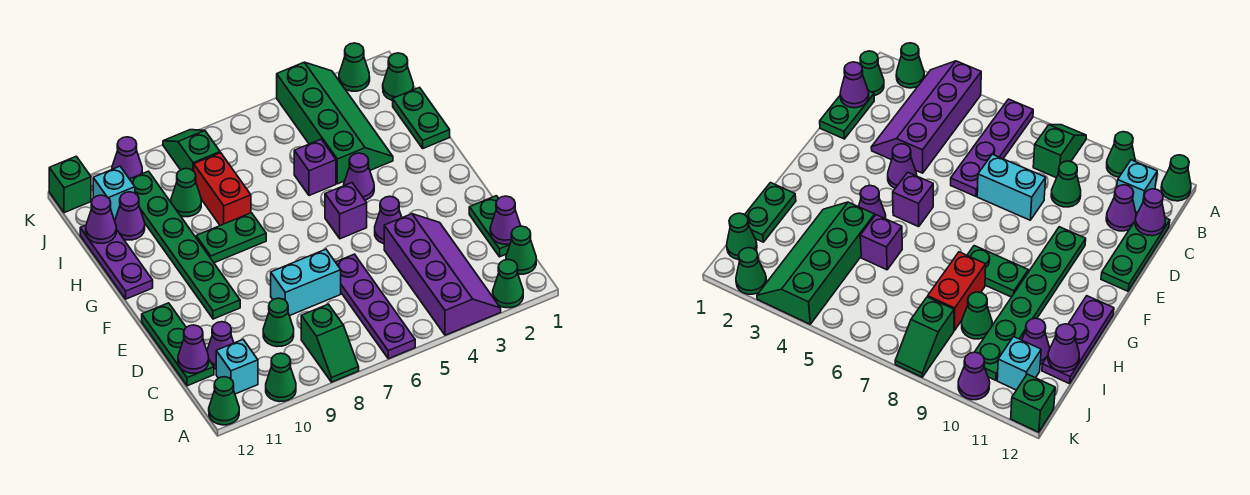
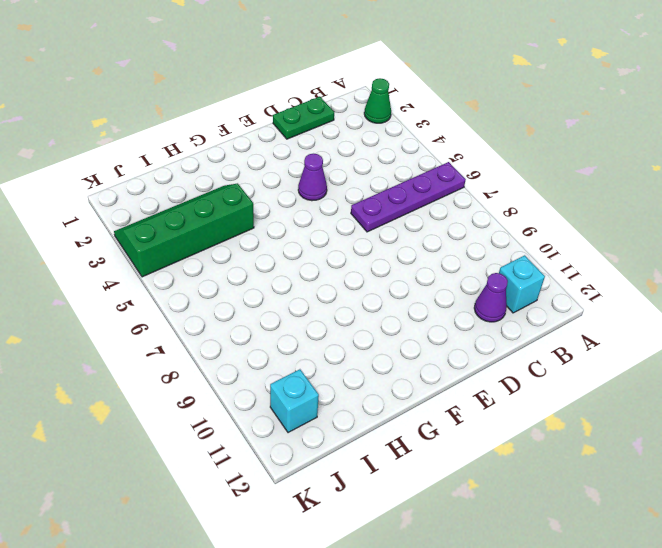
none -> purple 2x4 slope [384,214,501,335]
none -> green 1x2 slope [301,304,359,382]
none -> green 1x1 cone [266,353,296,402]
none -> green 1x1 cone [209,377,239,425]

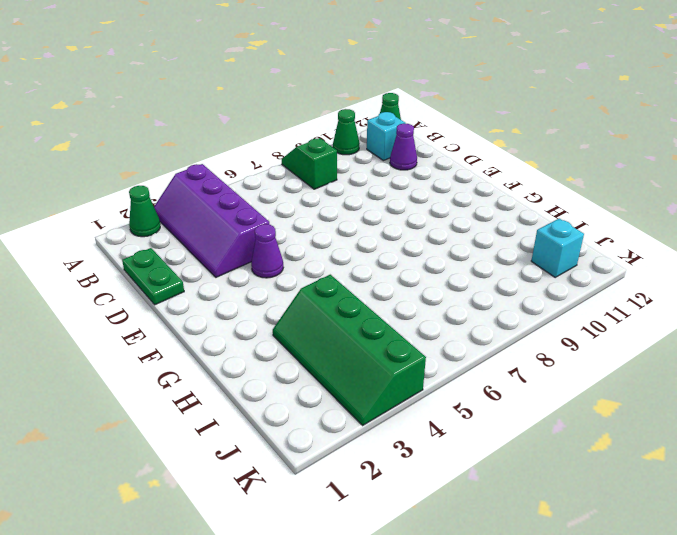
none -> purple 1x4 plate [336,254,415,359]
none -> green 1x1 cone [506,226,536,274]
none -> green 1x1 cone [263,298,294,347]
none -> green 1x3 plate [142,303,214,386]

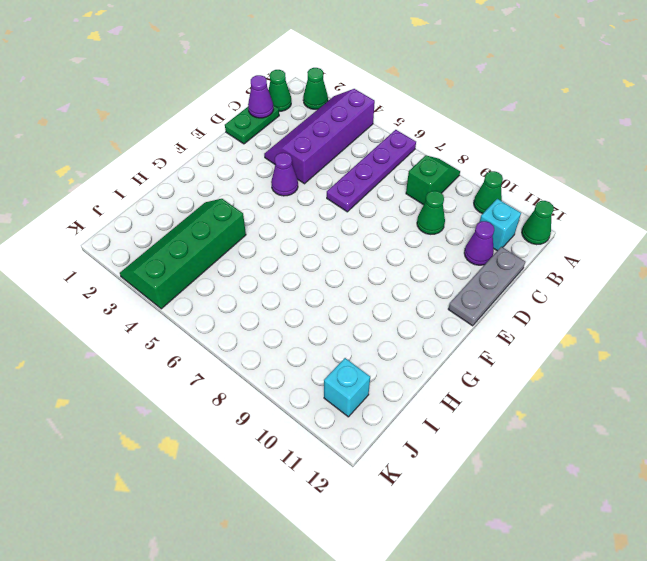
grey 1x3 plate [448,247,525,326] -> green 1x3 plate [142,303,214,386]
none -> cyan 1x2 brick [271,249,341,316]
none -> green 1x6 plate [130,171,240,319]
none -> purple 1x1 brick [325,183,367,239]
none -> purple 1x1 cone [344,153,374,200]

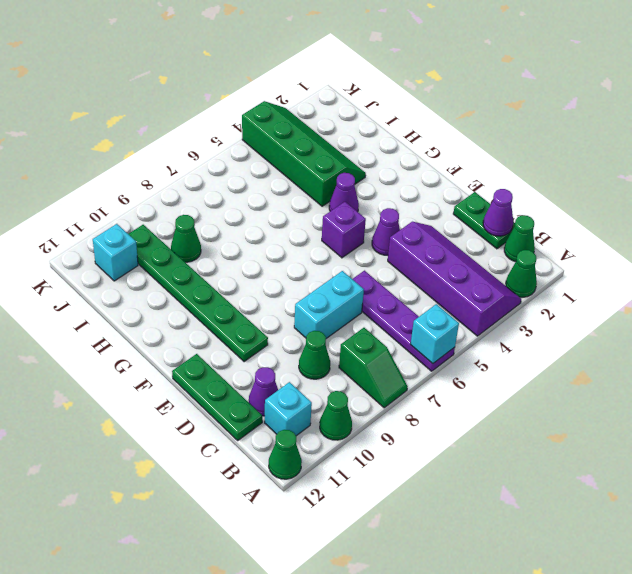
cyan 1x1 brick [410,304,459,364] -> none
none -> green 1x2 plate [196,213,266,263]
none -> purple 1x3 plate [80,225,153,299]
none -> green 1x2 plate [393,88,450,148]
none -> purple 1x1 brick [294,139,336,196]

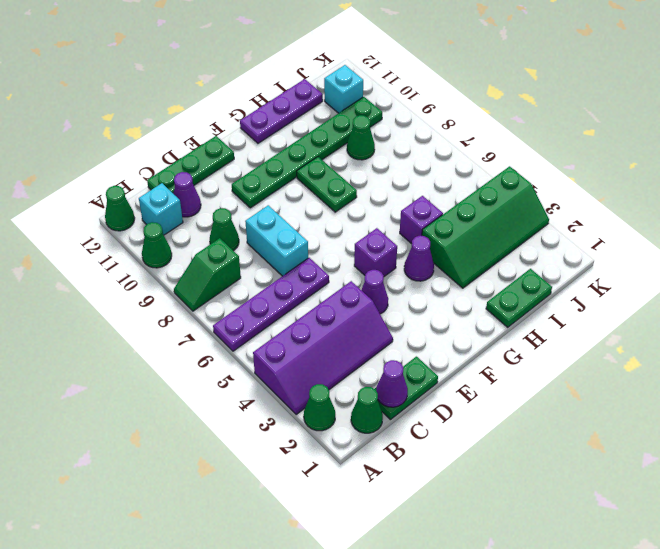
none -> red 1x2 brick [194,153,251,225]
none -> purple 1x1 cone [115,192,145,240]
none -> green 1x1 cone [383,53,413,100]
none -> green 1x2 slope [163,130,220,171]

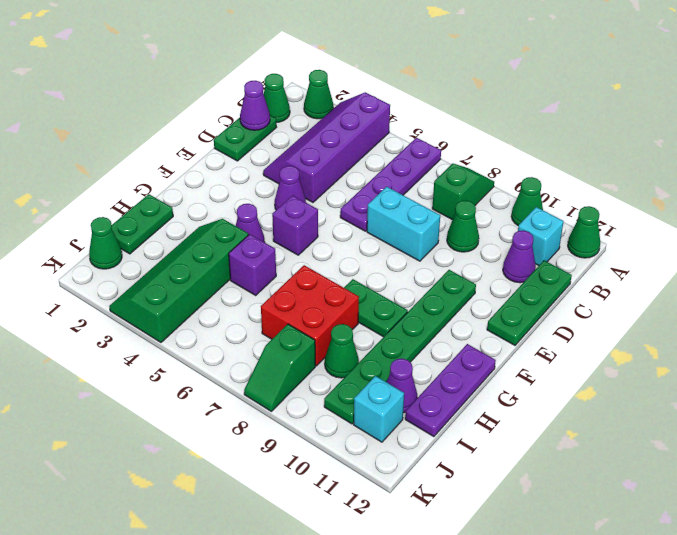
red 2x2 brick [261,265,359,366] -> red 1x2 brick [194,153,251,225]
none -> green 1x1 cone [339,43,370,91]
none -> purple 1x1 cone [112,137,142,179]
none -> green 1x1 brick [49,156,91,213]
none -> purple 1x1 cone [178,325,209,373]

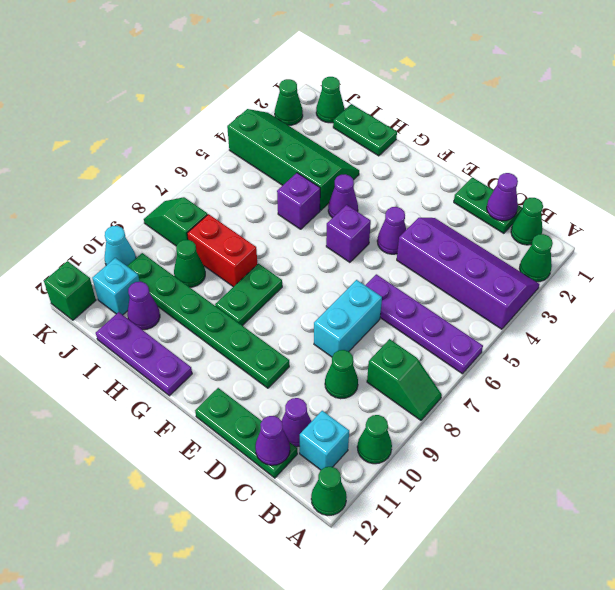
cyan 1x1 cone [105,226,136,266] -> purple 1x1 cone [112,137,142,179]
none -> purple 1x1 cone [86,195,116,243]

